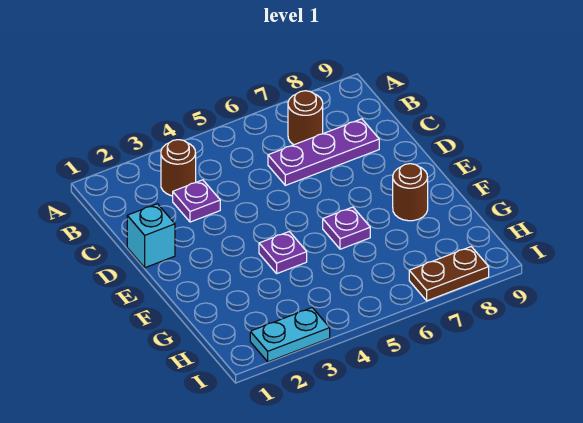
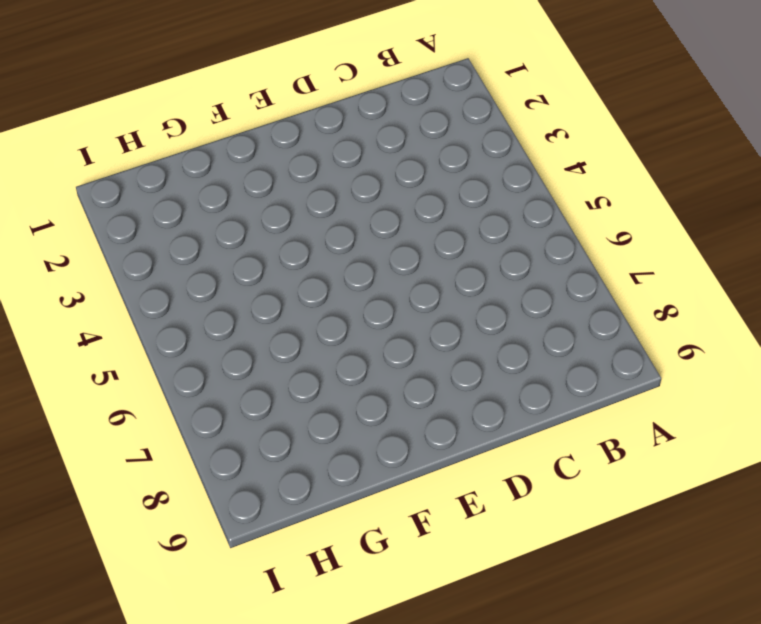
none -> brown 1x1 round brick [161,140,196,196]
none -> brown 1x1 round brick [288,91,323,145]

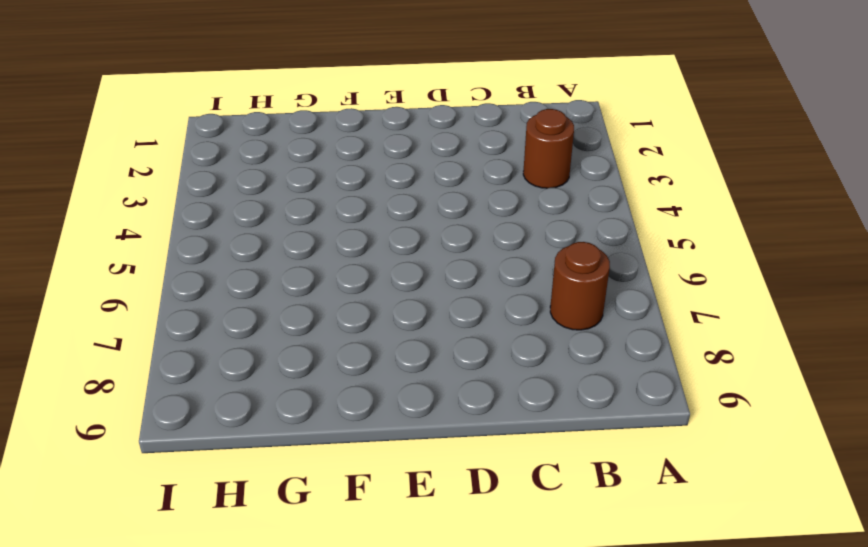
none -> purple 1x1 plate [173,180,220,222]
none -> purple 1x3 plate [268,119,379,185]

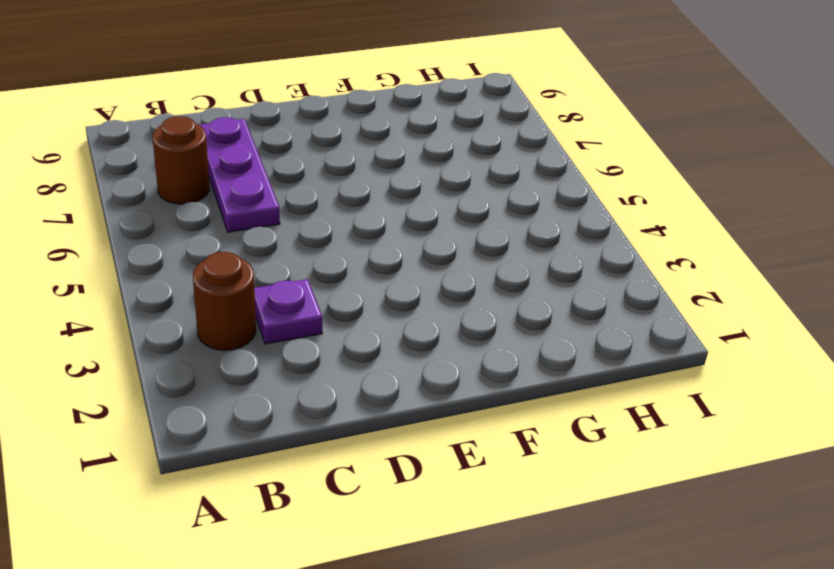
none -> cyan 1x1 brick [127,204,175,268]
none -> purple 1x1 plate [259,232,307,273]

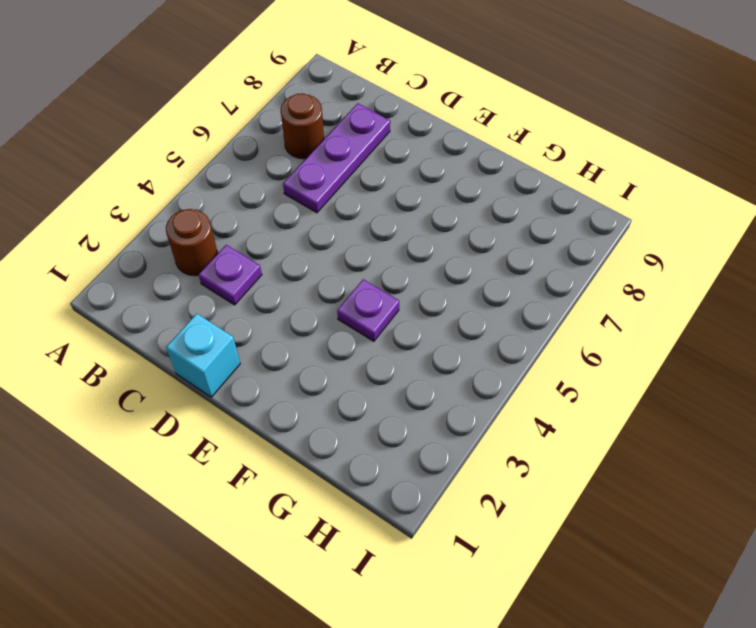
none -> purple 1x1 plate [323,207,370,249]
none -> brown 1x1 round brick [393,164,428,221]

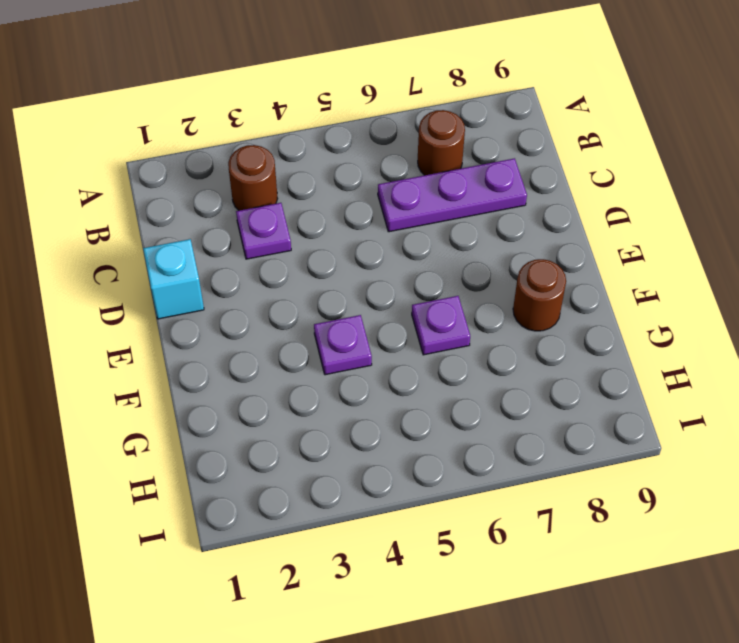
none -> cyan 1x2 plate [250,308,330,362]
none -> brown 1x2 plate [409,247,489,301]

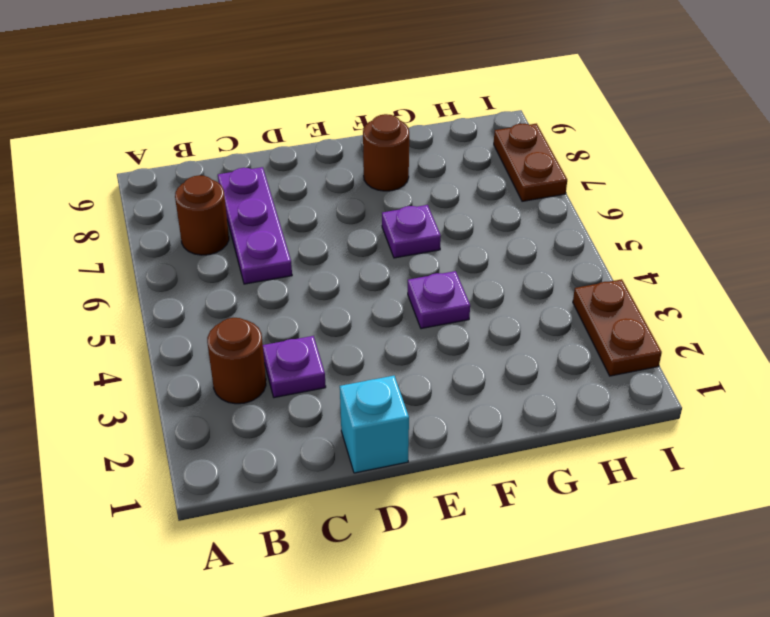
brown 1x2 plate [573,279,662,376] -> cyan 1x2 plate [250,308,330,362]

